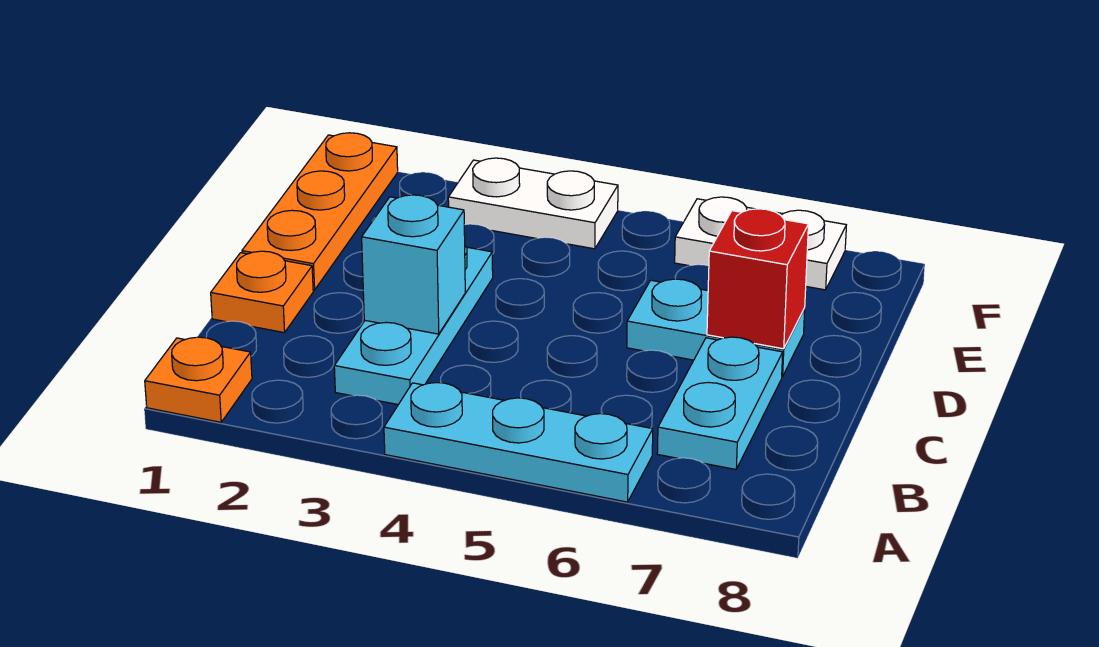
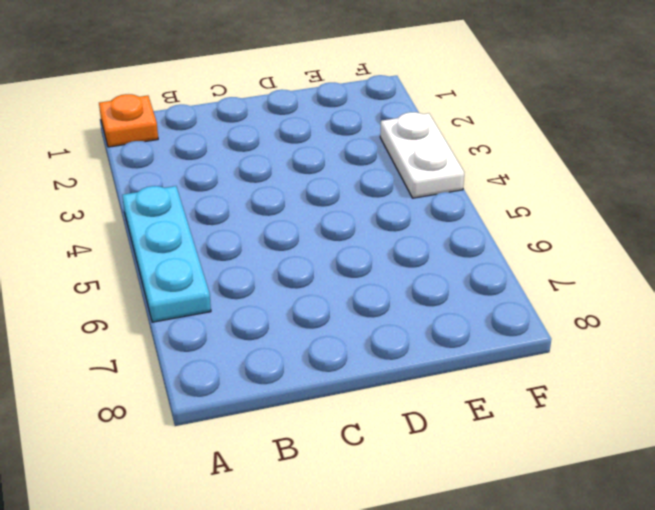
none -> cyan 1x3 plate [334,246,493,405]
none -> cyan 1x2 plate [657,337,783,469]

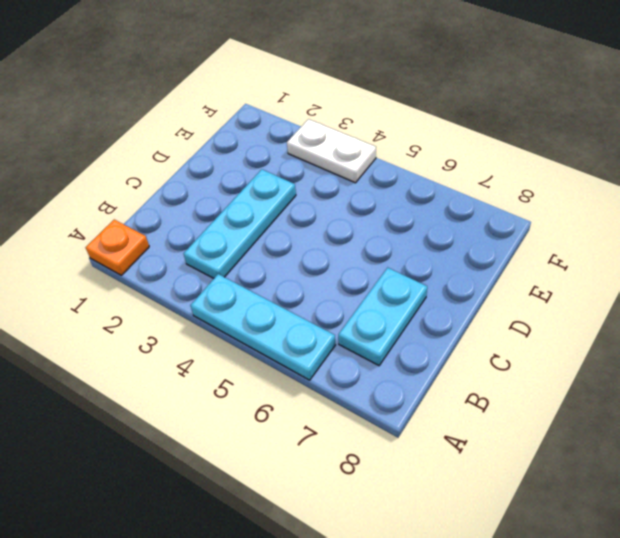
none -> orange 1x1 plate [211,251,313,333]
none -> orange 1x3 plate [242,133,398,290]

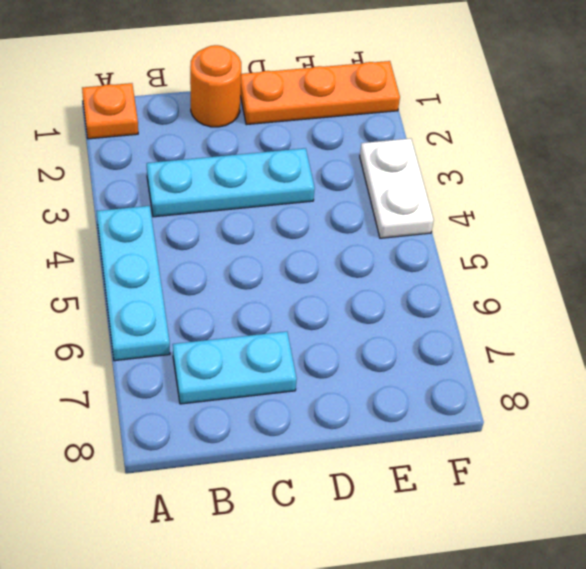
orange 1x1 round brick [190,45,241,127] -> orange 1x1 plate [211,251,313,333]
none -> cyan 1x2 plate [627,279,805,377]
none -> white 1x2 plate [675,197,846,290]

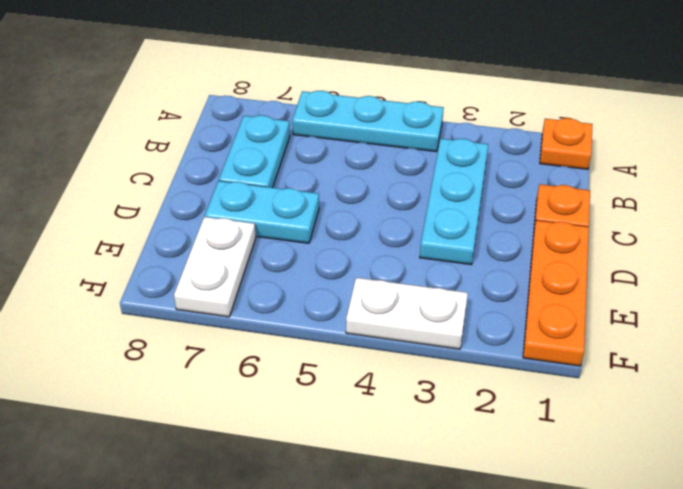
white 1x2 plate [174,217,256,317] -> white 1x2 plate turned to [675,197,846,290]
none -> cyan 1x1 brick [362,195,465,334]
none -> red 1x1 brick [707,209,808,349]

